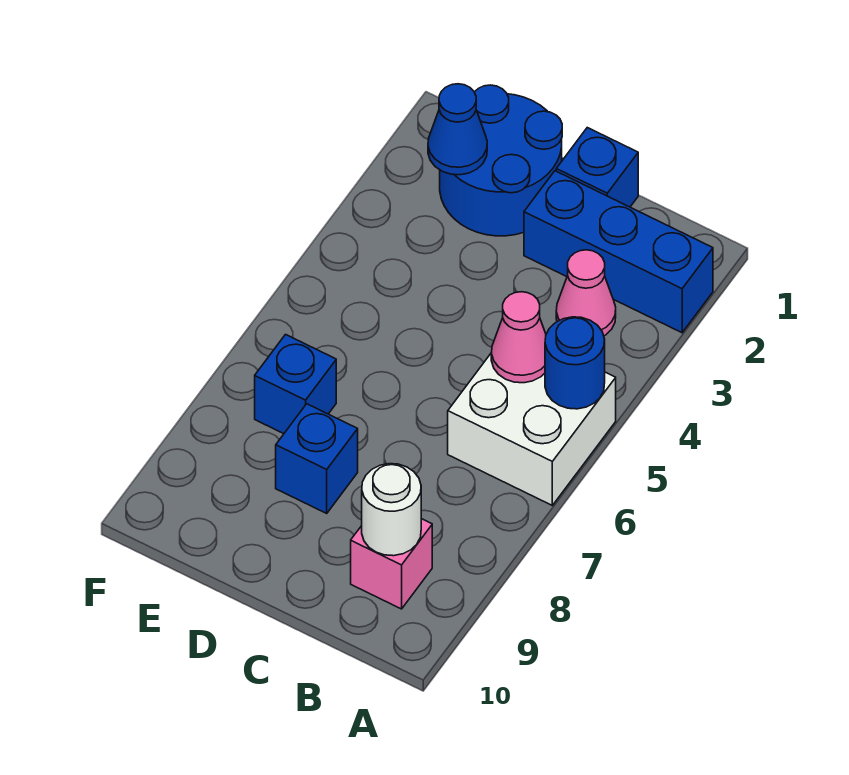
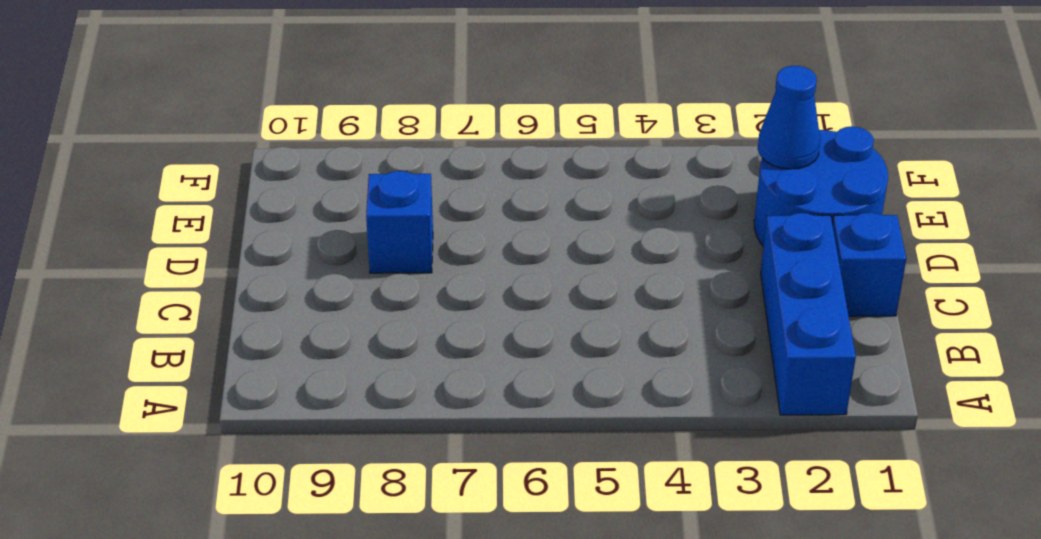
none -> white 2x2 brick [448,353,616,505]
none -> pink 1x1 cone [556,250,616,336]
none -> pink 1x1 brick [351,519,432,609]

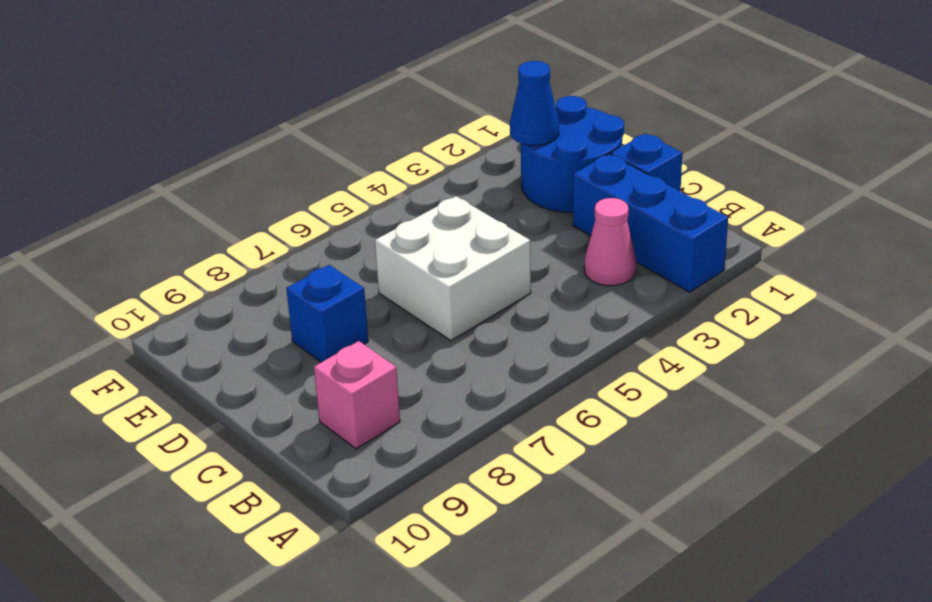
white 2x2 brick [375,196,531,341] -> white 2x2 brick moved to [448,353,616,505]
none -> blue 1x1 brick [255,335,336,434]
none -> blue 1x1 round brick [545,317,605,409]
none -> pink 1x1 cone [491,292,546,383]

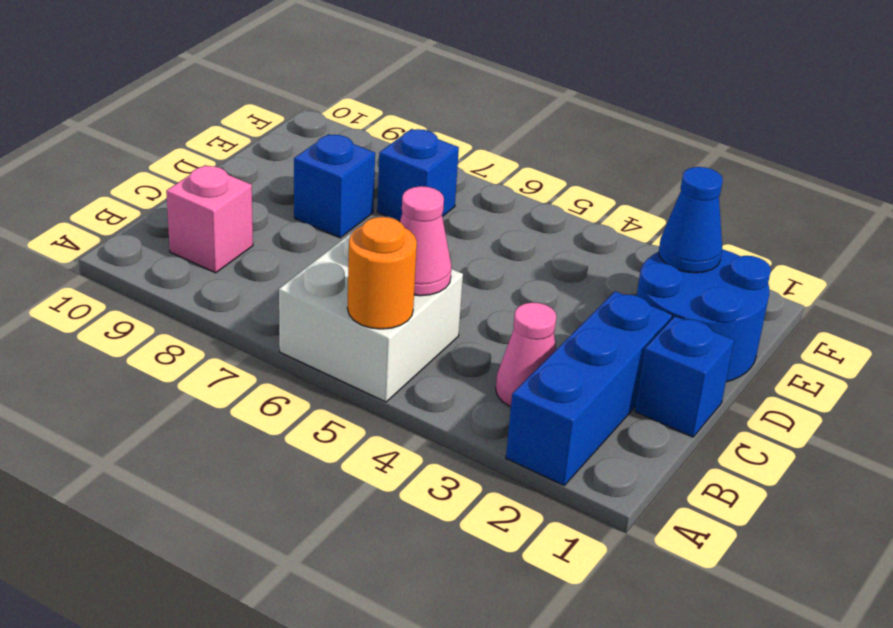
orange 1x1 round brick [347,217,417,329] -> blue 1x1 round brick [545,317,605,409]
none -> white 1x1 round brick [362,464,421,556]

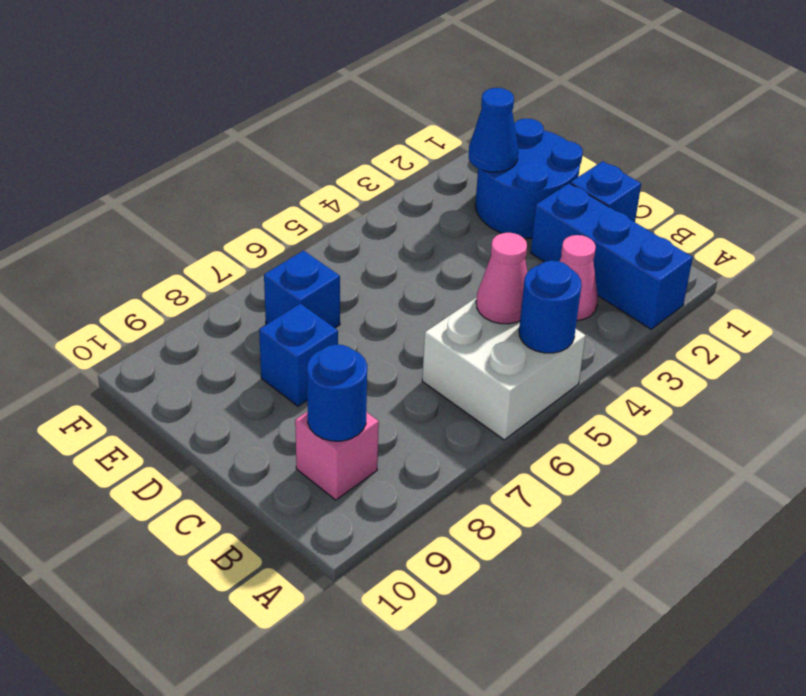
blue 1x1 round brick [307,344,367,441] -> white 1x1 round brick [362,464,421,556]

